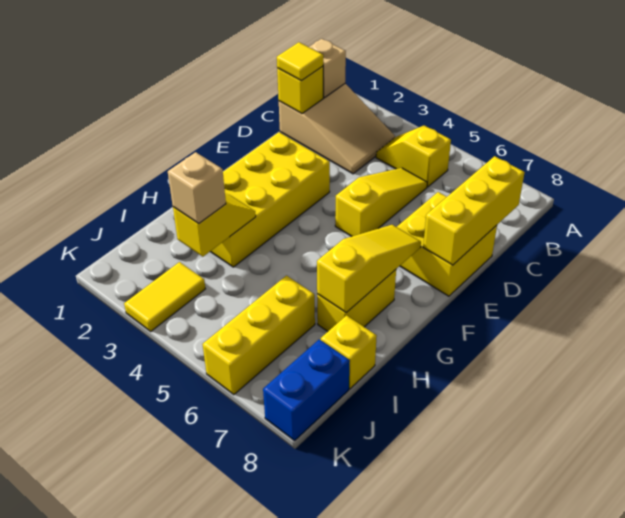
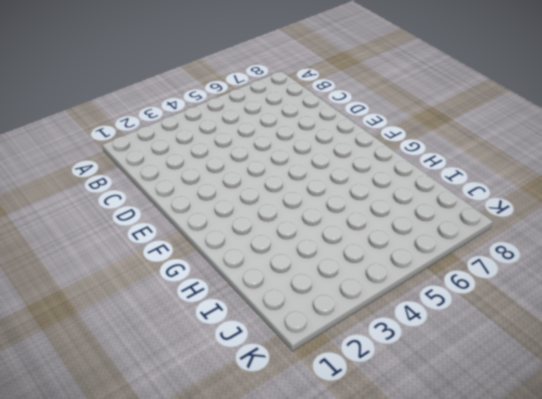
none -> tan 2x3 slope [279,84,395,174]
none -> yellow 1x2 slope [376,125,451,187]
none -> yellow 1x3 slope [335,168,427,237]

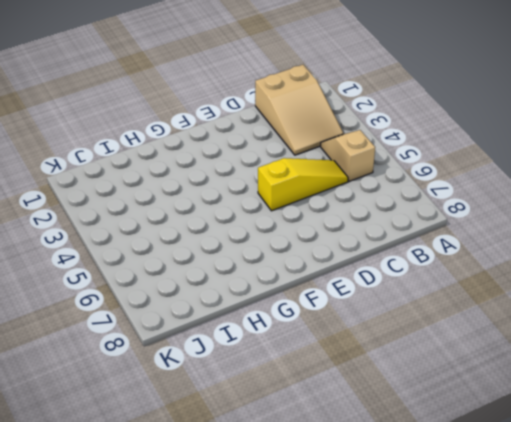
tan 1x2 slope [321,130,375,181] -> yellow 1x2 slope [376,125,451,187]
none -> yellow 2x2 brick [397,192,497,296]
none -> yellow 2x4 brick [210,132,330,267]
none -> yellow 1x2 brick [317,270,396,331]

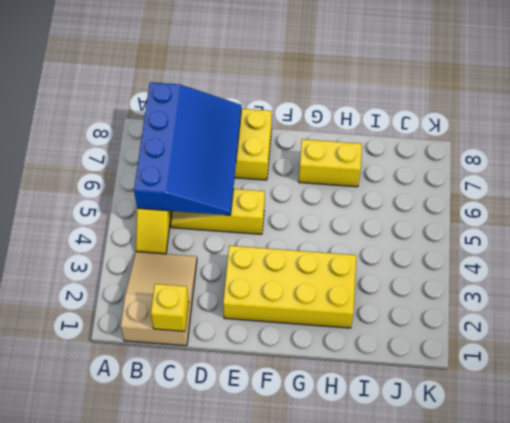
blue 3x4 slope [134,82,242,215] -> yellow 1x3 brick [423,156,525,265]
none -> yellow 1x3 brick [203,276,315,395]
none -> yellow 1x1 brick [321,315,377,389]
none -> yellow 1x2 tile [124,262,205,331]

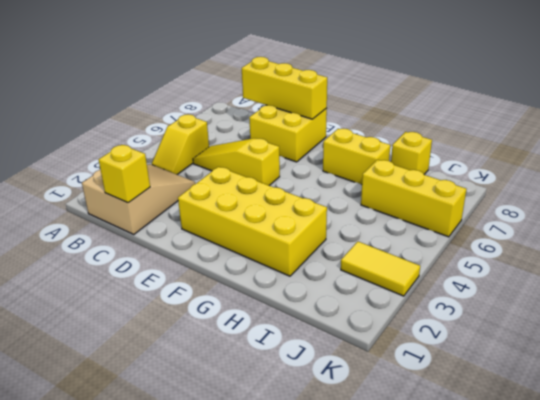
none -> blue 1x2 brick [263,339,350,441]
none -> tan 1x1 brick [309,39,346,98]
none -> yellow 1x3 slope [317,225,421,313]

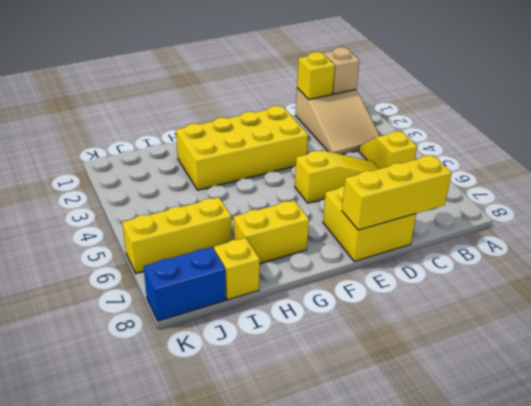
none -> yellow 1x2 tile [124,262,205,331]
none -> yellow 1x3 slope [317,225,421,313]
none -> yellow 1x2 slope [173,194,256,257]

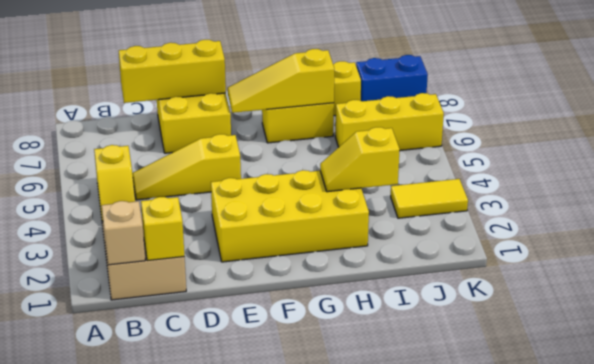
none -> yellow 1x1 tile [277,42,323,81]
none -> tan 1x1 brick [168,152,226,224]

